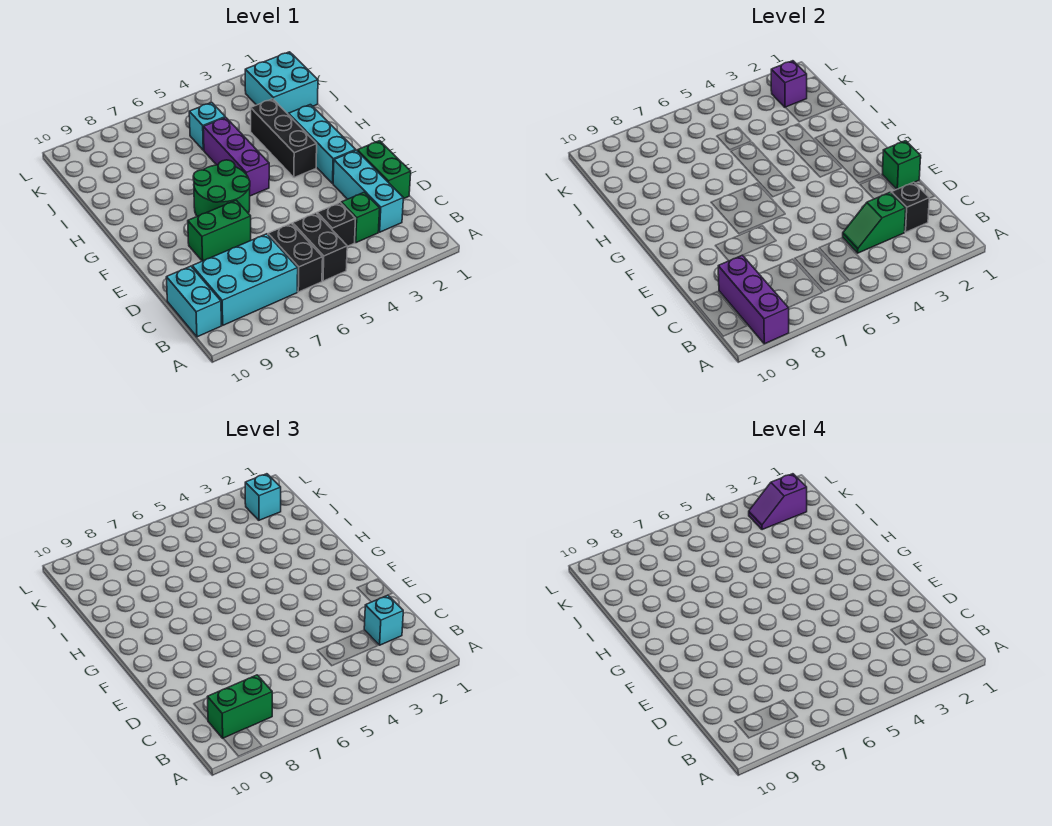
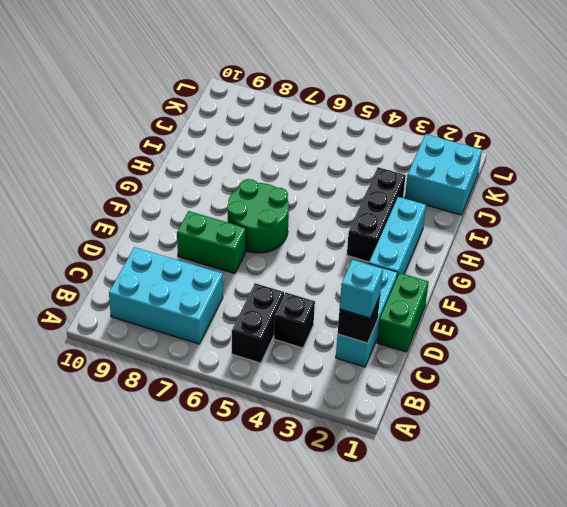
none -> black 1x2 brick [268,223,323,292]
none -> cyan 1x2 brick [166,266,221,337]
none -> green 1x1 brick [341,192,380,243]

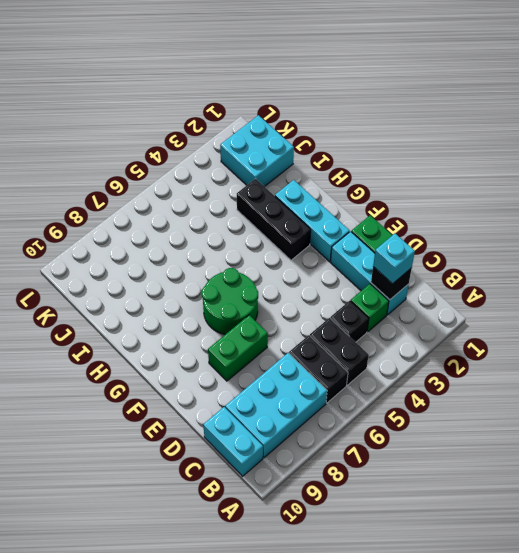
none -> purple 1x3 brick [203,117,269,196]
none -> cyan 1x1 brick [189,102,225,150]
none -> purple 1x3 brick [718,255,789,344]

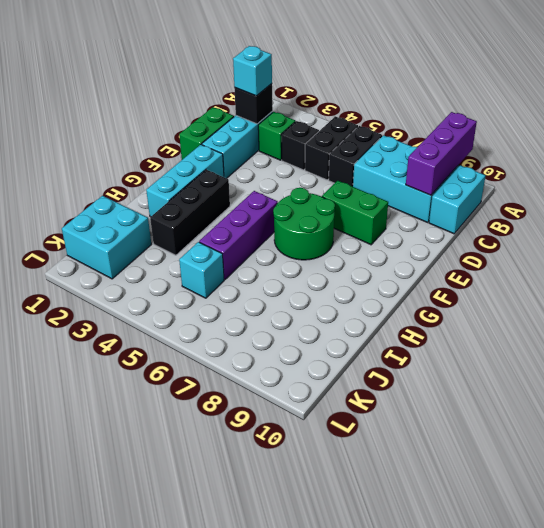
none -> green 1x2 slope [843,192,906,253]
none -> green 1x1 brick [882,141,921,189]
none -> purple 1x1 brick [771,61,807,107]

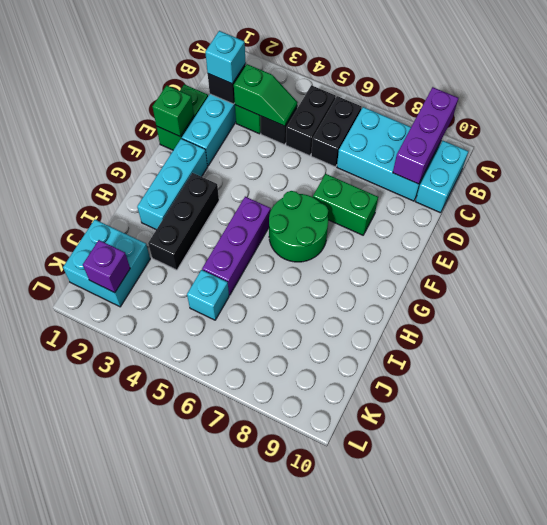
none -> green 1x2 brick [207,675,272,738]
none -> cyan 1x1 brick [245,474,281,520]
none -> purple 1x2 slope [749,474,807,530]

